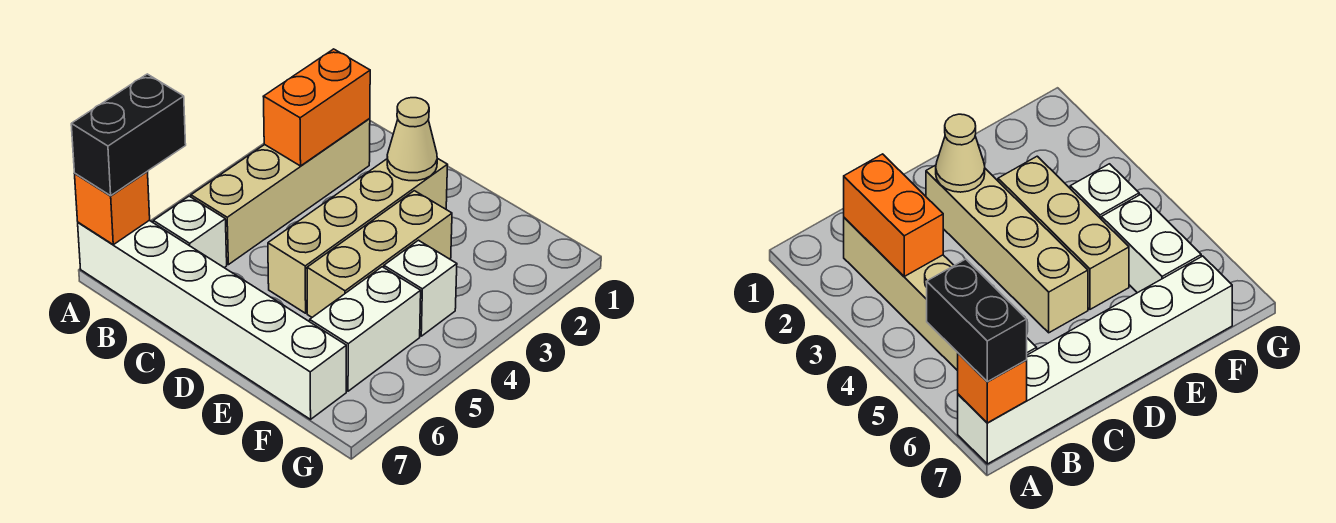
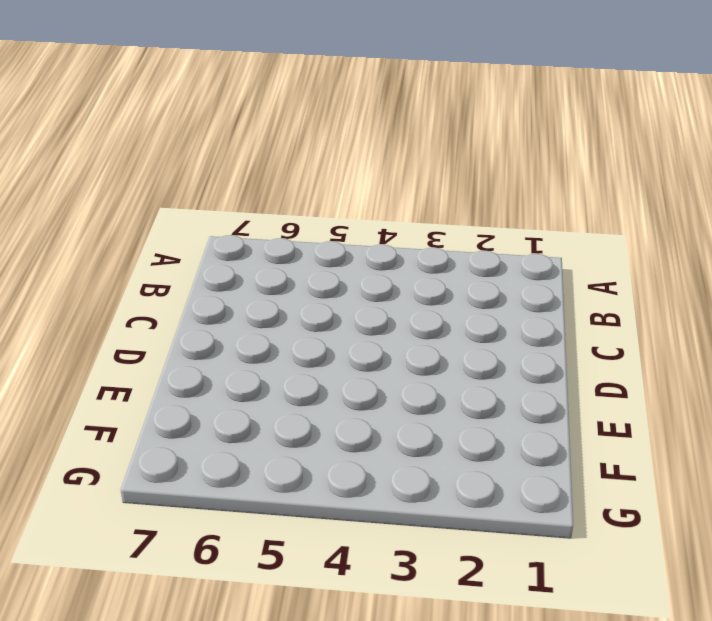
none -> white 1x6 brick [78,220,346,419]
none -> tan 1x4 brick [191,118,370,265]

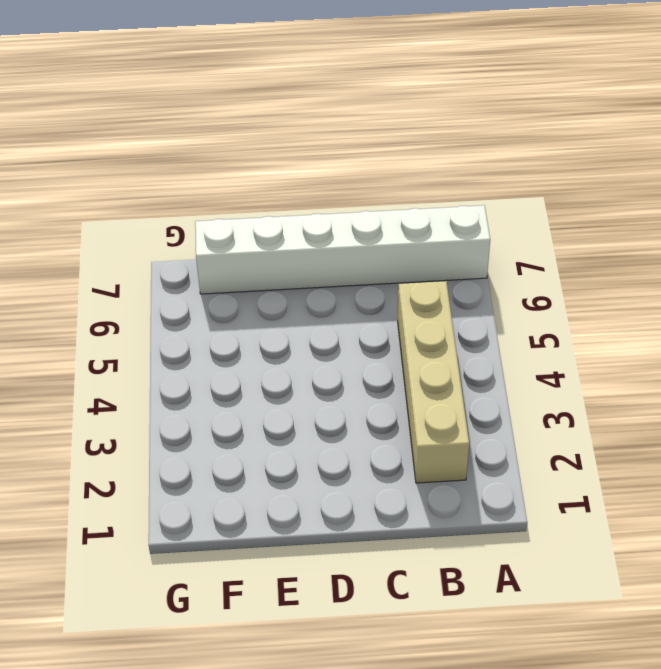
none -> white 1x1 brick [153,196,227,268]
none -> tan 1x4 brick [268,158,447,313]

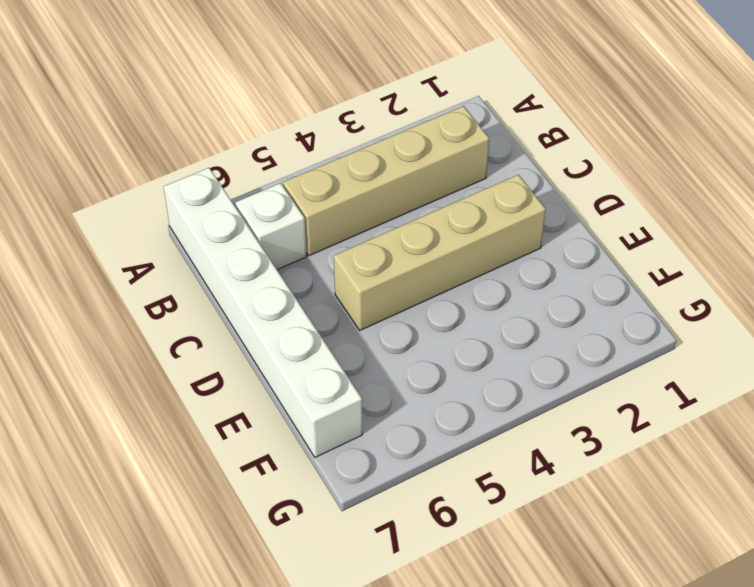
none -> tan 1x3 brick [307,191,452,317]
none -> white 1x1 brick [384,240,457,336]

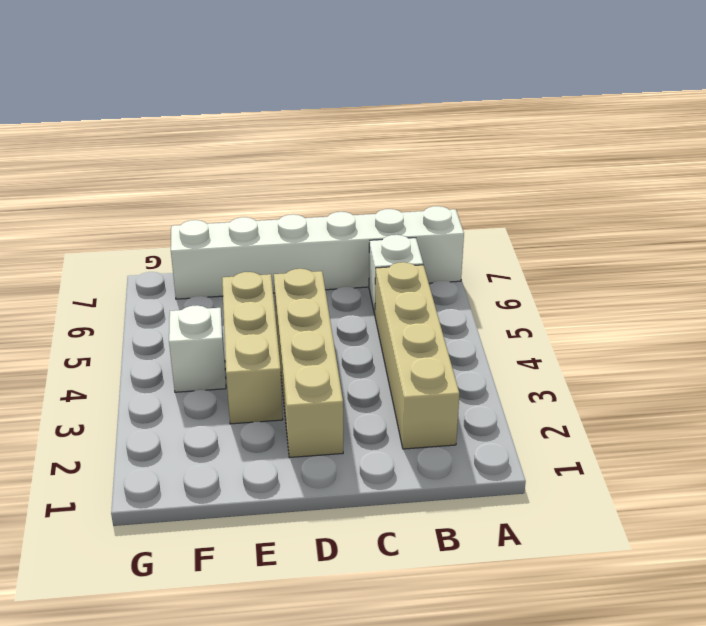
none -> white 1x2 brick [310,267,421,391]
none -> orange 1x1 brick [75,172,150,245]

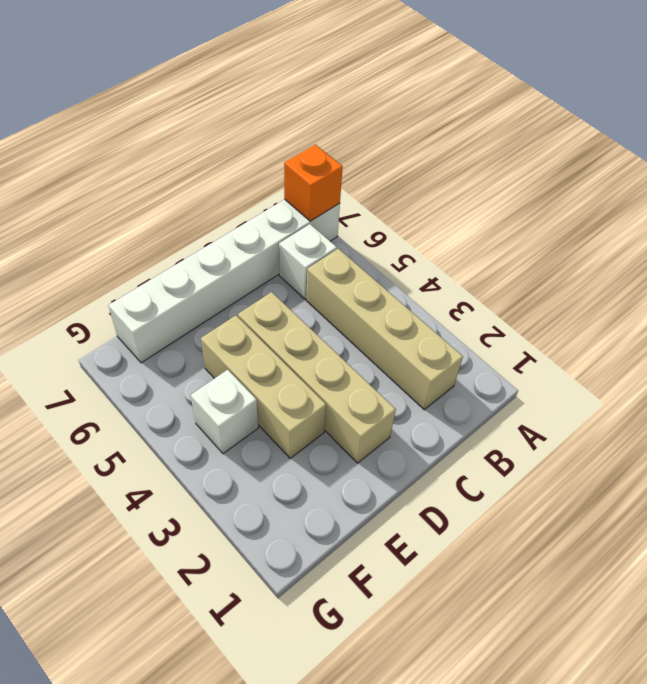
none -> white 1x2 brick [310,267,421,391]
none -> orange 1x2 brick [263,49,370,166]

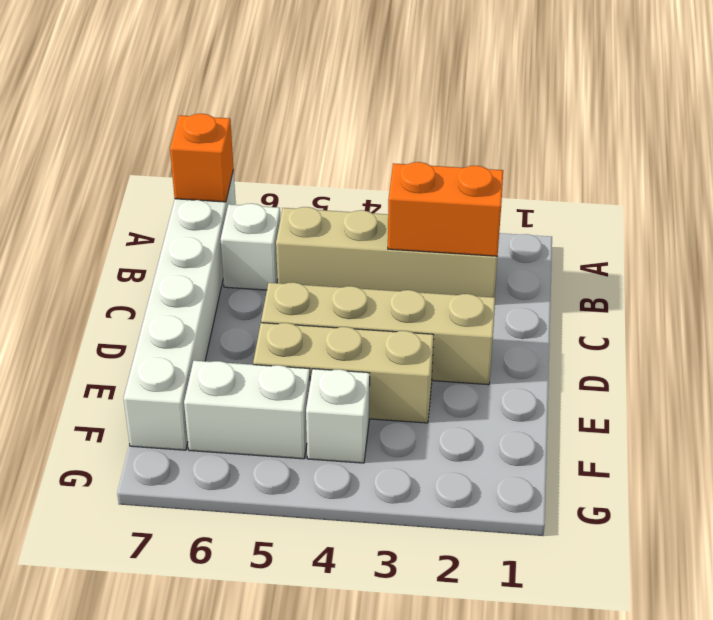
none -> tan 1x1 cone [387,98,437,181]
none -> black 1x2 brick [71,74,186,196]

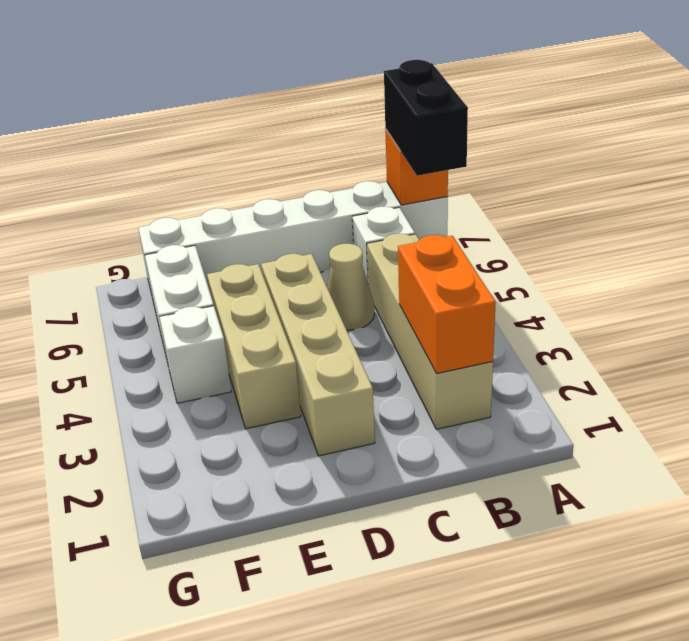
tan 1x1 cone [327,244,375,330] -> tan 1x1 cone moved to [387,98,437,181]

